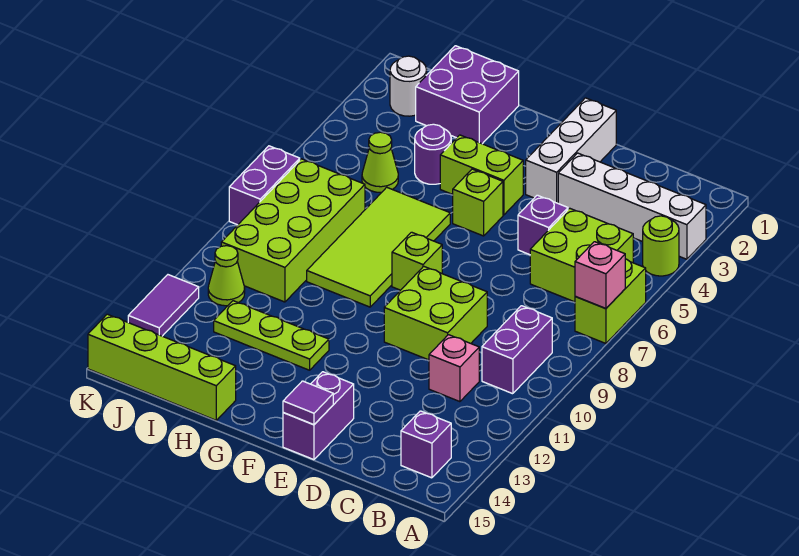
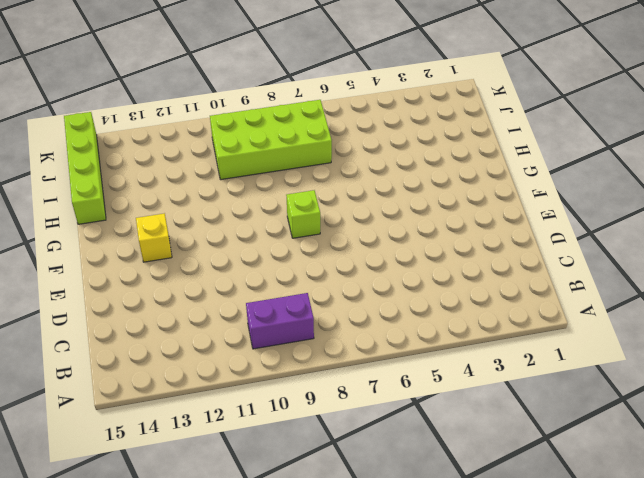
yellow 1x1 brick [136,213,172,262] -> none
none -> white 1x4 brick [558,153,706,259]
none -> lime 1x1 round brick [643,216,679,276]
none -> lime 1x2 brick [575,259,646,343]

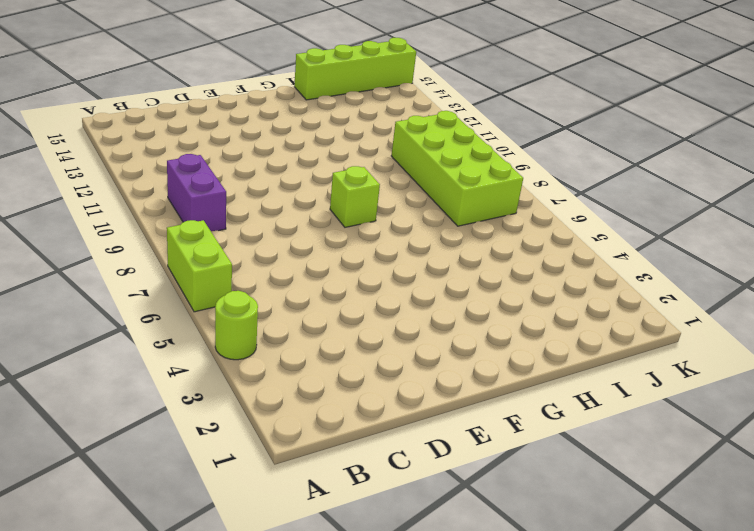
none -> white 1x4 brick [558,153,706,259]
none -> lime 2x2 brick [530,208,633,302]
none -> purple 1x1 brick [401,411,451,478]

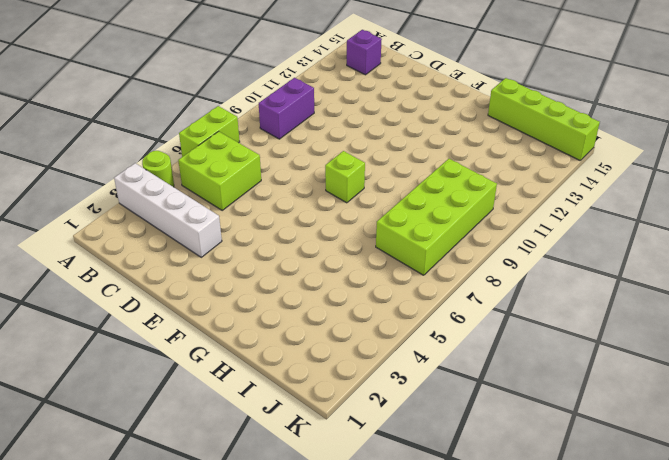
none -> pink 1x1 brick [429,335,479,402]
none -> purple 1x1 brick [518,195,568,255]
none -> lime 2x2 brick [384,266,487,360]

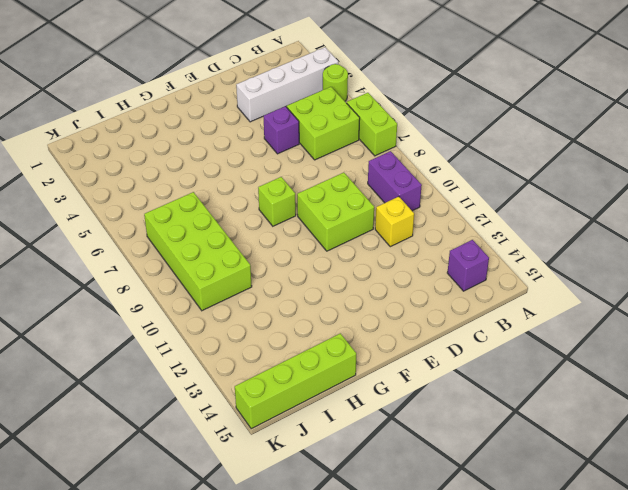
yellow 1x1 brick [375,197,414,247] -> pink 1x1 brick [429,335,479,402]
none -> white 1x3 brick [526,98,616,203]
none -> purple 1x2 brick [283,372,354,460]
none -> lime 1x2 brick [440,135,523,215]

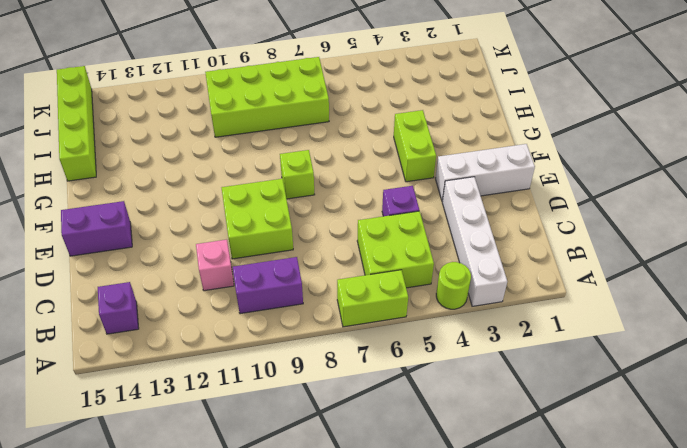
none -> lime 1x1 brick [453,169,503,236]
none -> lime 2x4 tile [307,187,450,307]
none -> lime 1x3 plate [214,301,329,370]

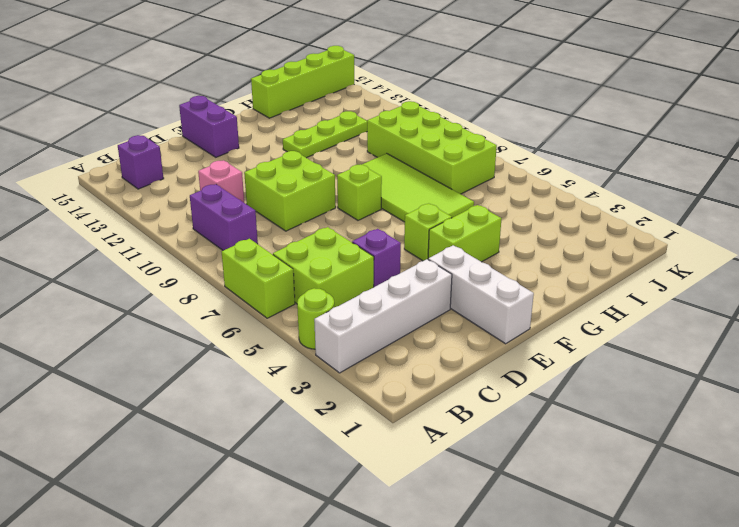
none -> purple 2x2 brick [416,46,519,144]
none -> purple 1x1 round brick [415,124,451,184]
none -> lime 1x1 cone [362,132,398,192]

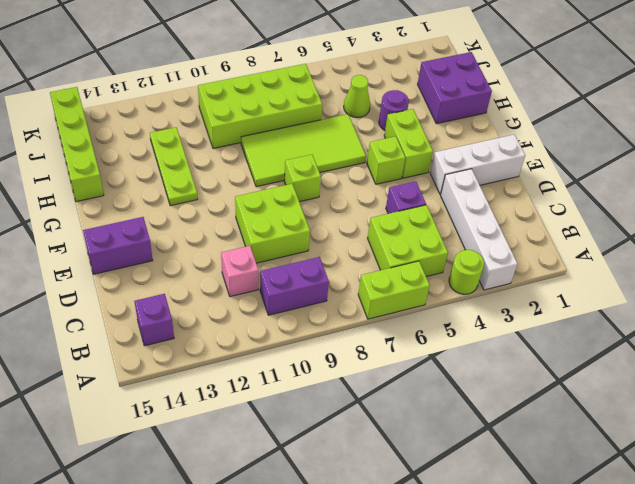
none -> white 1x1 round brick [390,56,427,116]
none -> lime 1x1 cone [208,246,245,306]
none -> purple 1x2 brick [229,146,300,225]

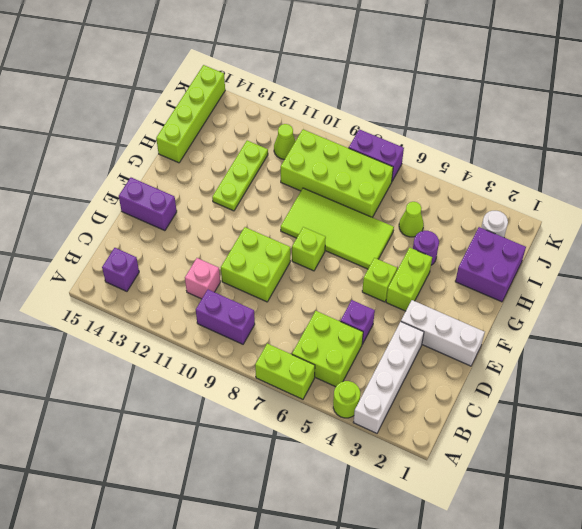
none -> purple 1x2 tile [128,275,199,336]
none -> pink 1x1 brick [575,242,625,309]
none -> purple 1x1 tile [283,381,333,425]

